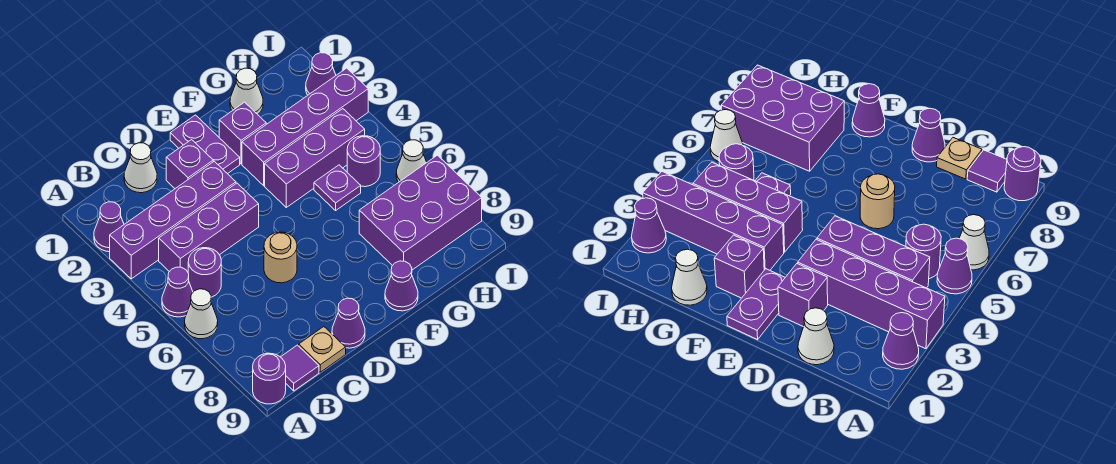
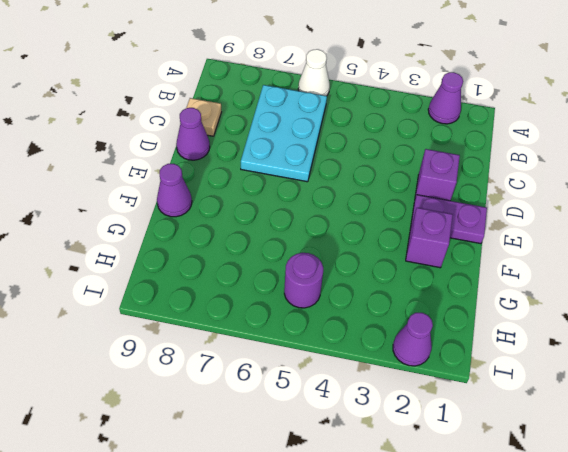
cyan 2x3 plate [241,85,327,182] -> tan 1x1 round brick [264,232,297,283]
none -> purple 1x4 brick [110,161,236,279]
none -> purple 1x1 cone [162,267,193,317]
none -> purple 1x1 round brick [253,353,286,404]

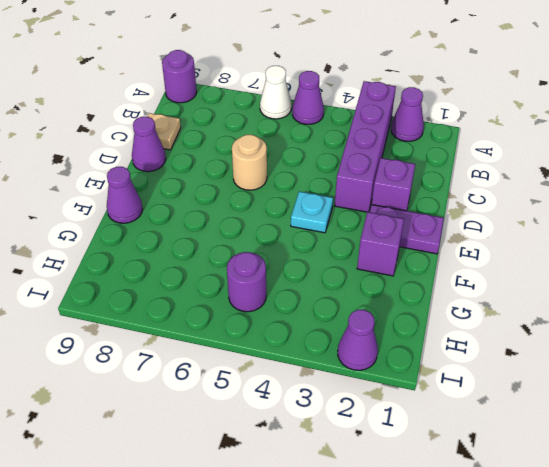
cyan 1x1 plate [291,191,333,233] -> none
none -> purple 1x3 brick [159,183,259,272]
none -> purple 1x1 round brick [188,248,221,297]
none -> purple 1x1 tile [281,345,319,391]

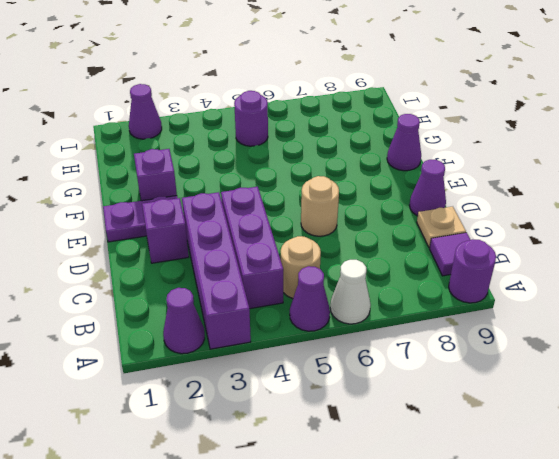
tan 1x1 round brick [281,236,321,299] -> purple 1x1 round brick [188,248,221,297]
none -> white 1x1 cone [124,143,157,193]
none -> purple 1x4 brick [242,68,368,186]
none -> purple 1x3 brick [265,109,365,207]

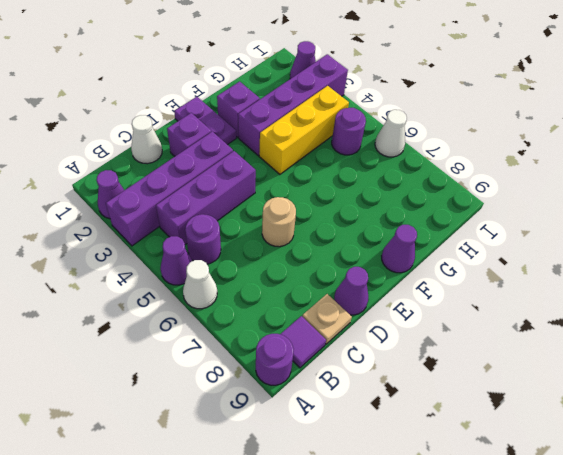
yellow 1x3 brick [259,86,349,174] -> purple 1x3 brick [265,109,365,207]
none -> white 1x1 cone [230,68,263,114]
none -> purple 1x1 plate [314,165,361,210]
none -> purple 2x3 brick [359,155,482,270]

